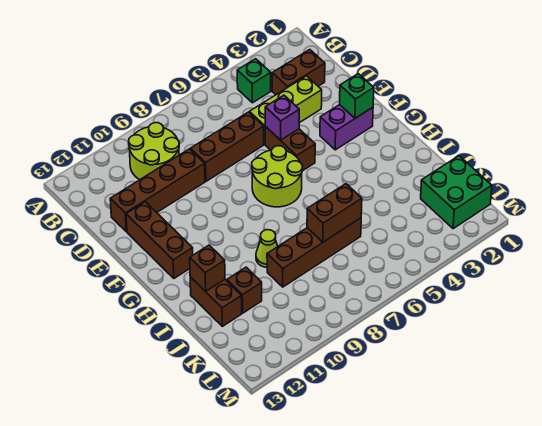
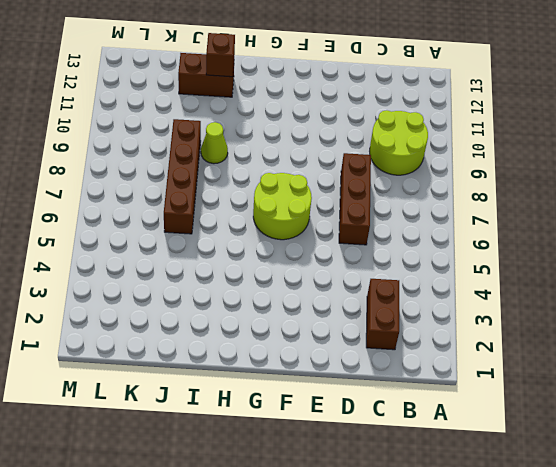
none -> green 1x1 brick [237,59,271,103]
none -> lime 1x3 brick [249,76,322,144]
none -> brown 1x4 brick [110,149,205,232]

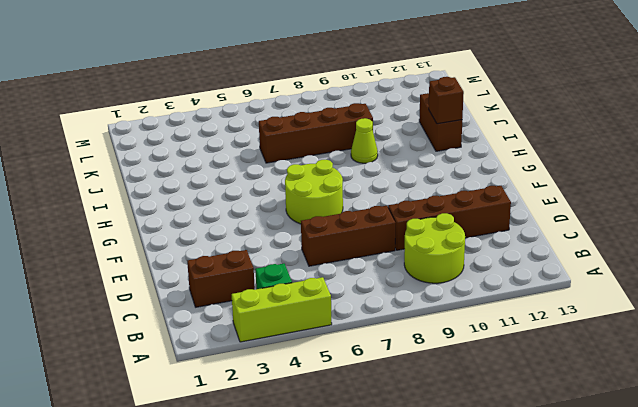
lime 1x3 brick [232,277,332,342] -> lime 1x3 brick moved to [249,76,322,144]
none -> brown 1x2 brick [265,126,315,171]
none -> brown 1x3 brick [126,202,193,278]
none -> purple 1x2 brick [320,105,373,150]

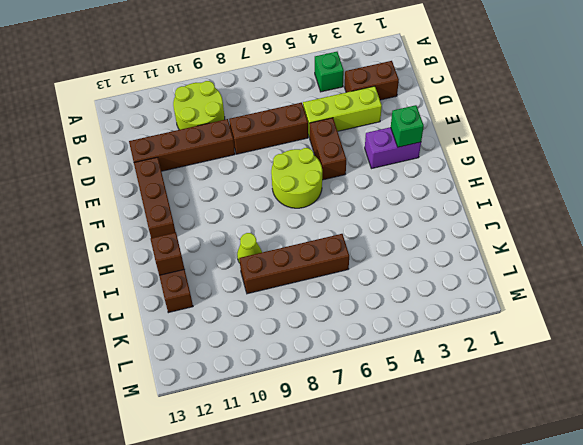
none -> brown 1x1 brick [227,267,262,313]
none -> green 2x2 brick [421,156,492,229]
none -> purple 1x1 brick [265,95,299,140]

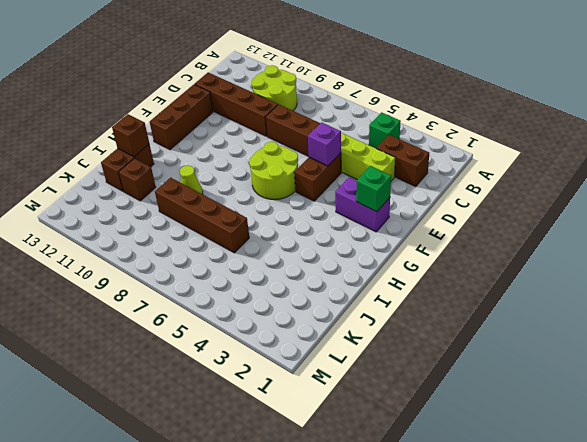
none -> green 2x2 brick [421,156,492,229]
none -> brown 1x2 brick [307,184,362,242]

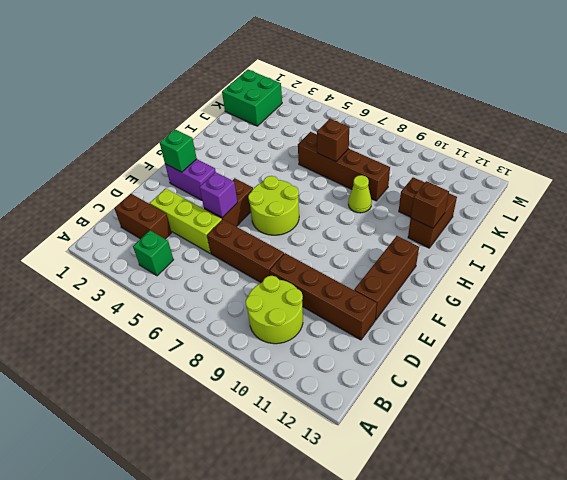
brown 1x1 brick [317,119,349,162] -> brown 1x2 brick [307,184,362,242]

